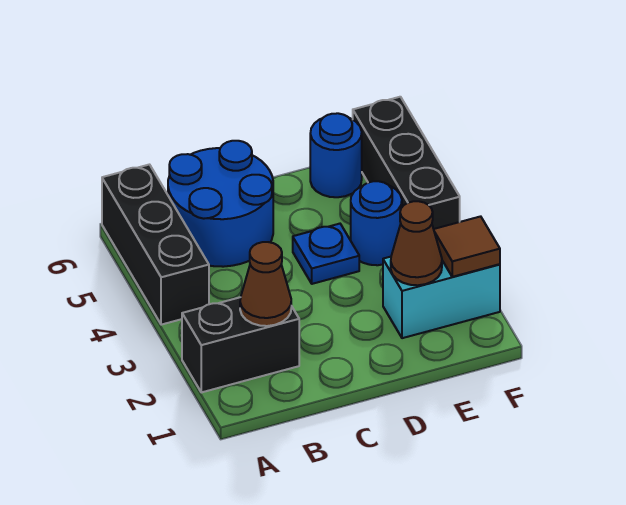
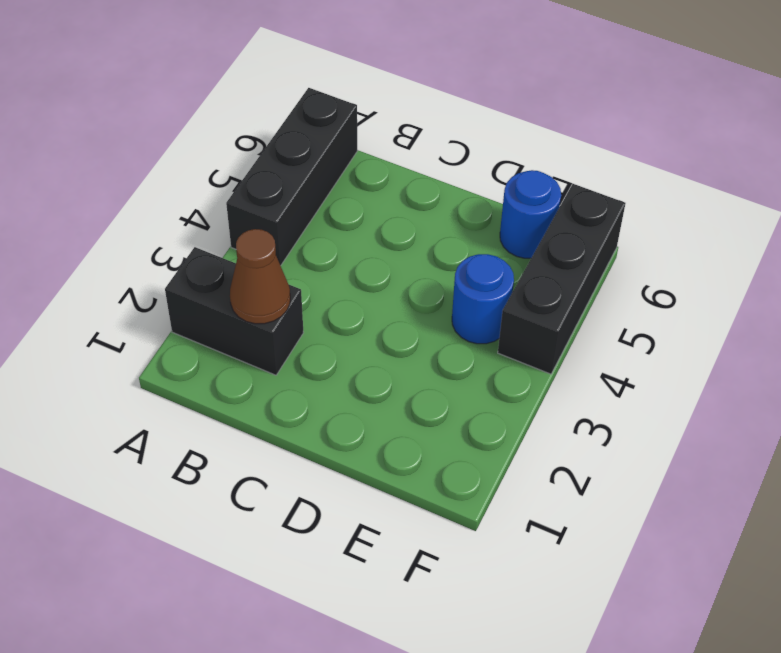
none -> blue 2x2 round brick [168,141,273,267]
none -> blue 1x1 plate [293,224,359,284]

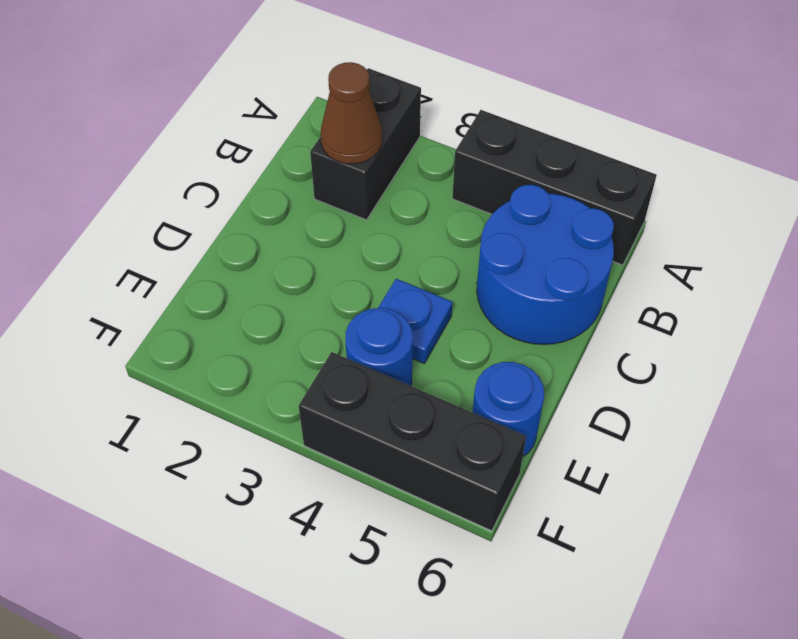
none -> cyan 1x2 brick [383,257,500,338]
none -> brown 1x1 cone [391,201,442,285]

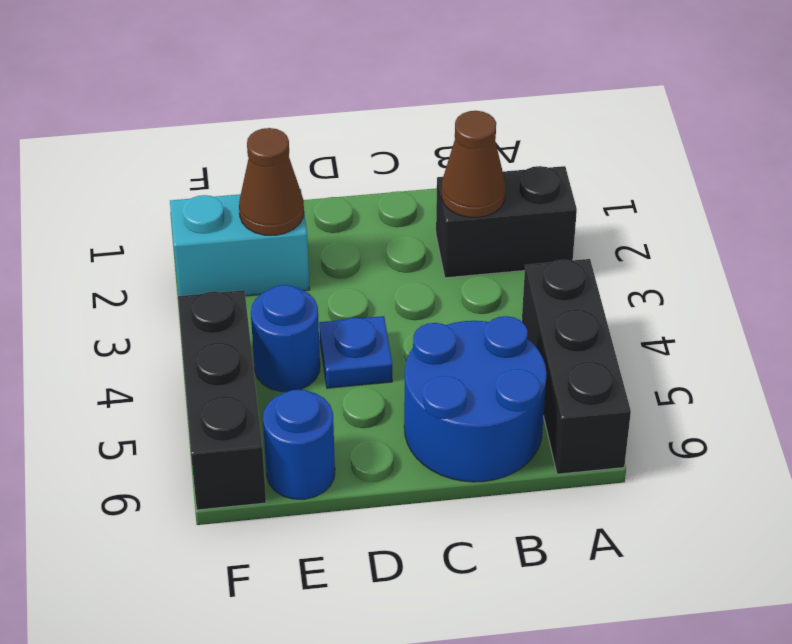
none -> brown 1x1 tile [434,216,500,277]

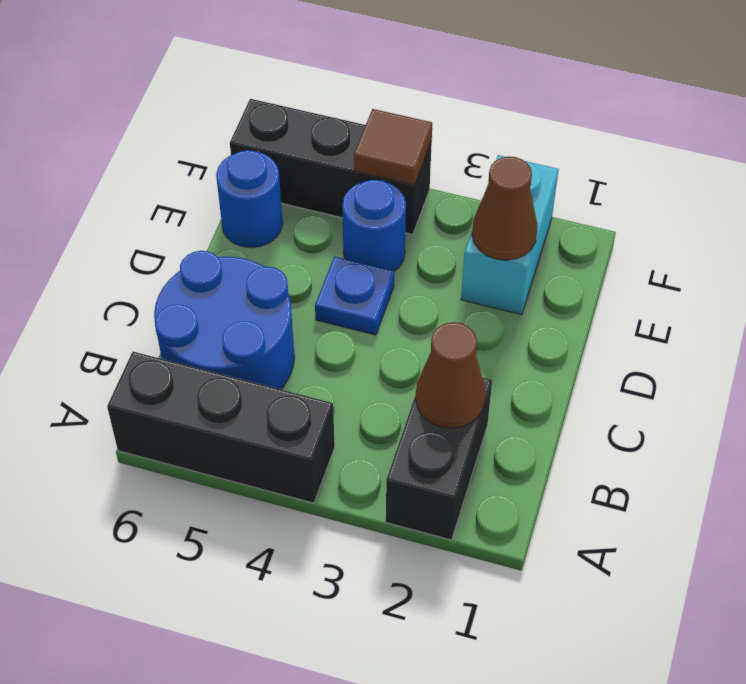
brown 1x1 tile [354,109,432,185] -> brown 1x1 tile moved to [434,216,500,277]

